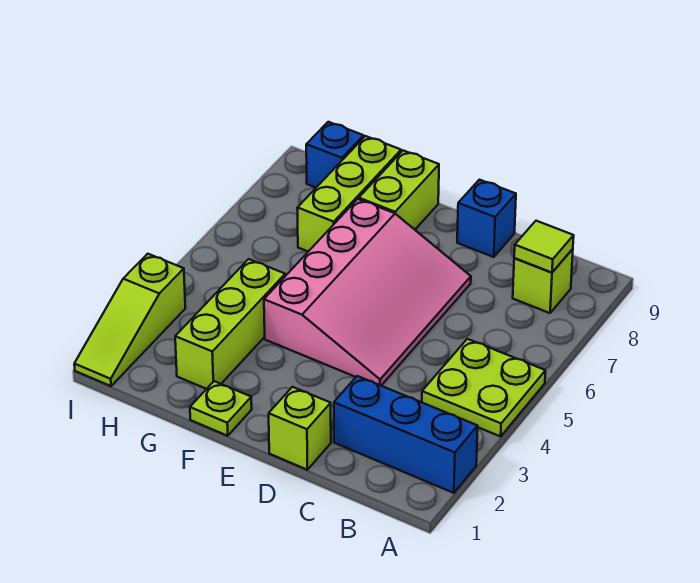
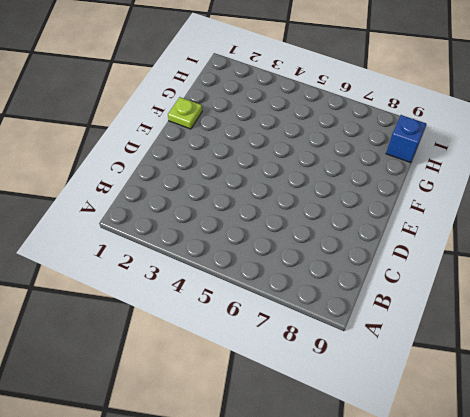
none -> blue 1x3 brick [334,376,478,493]
none -> lime 2x2 plate [422,339,545,437]
none -> lime 1x1 brick [513,249,573,313]

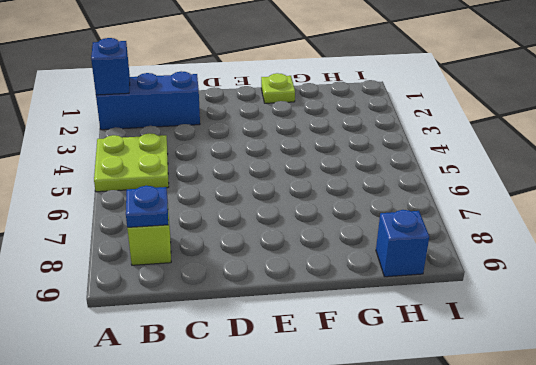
blue 1x1 brick [91,38,130,95] -> blue 1x1 brick moved to [457,180,516,257]
blue 1x1 plate [126,186,168,227] -> lime 1x1 tile [514,221,574,272]
none -> lime 1x1 brick [269,387,331,470]
none -> pink 3x4 slope [264,199,471,386]
none -> lime 1x2 brick [359,151,439,230]

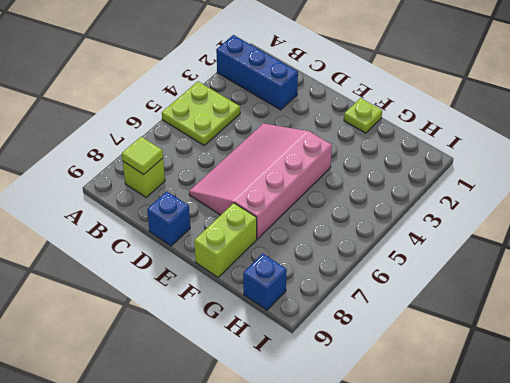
none -> lime 1x1 brick [269,387,331,470]
none -> lime 1x3 brick [175,259,285,389]
none -> lime 1x3 brick [297,136,401,252]

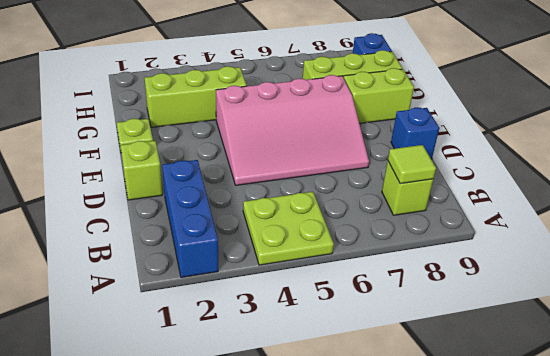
none -> lime 1x3 slope [74,254,185,386]

